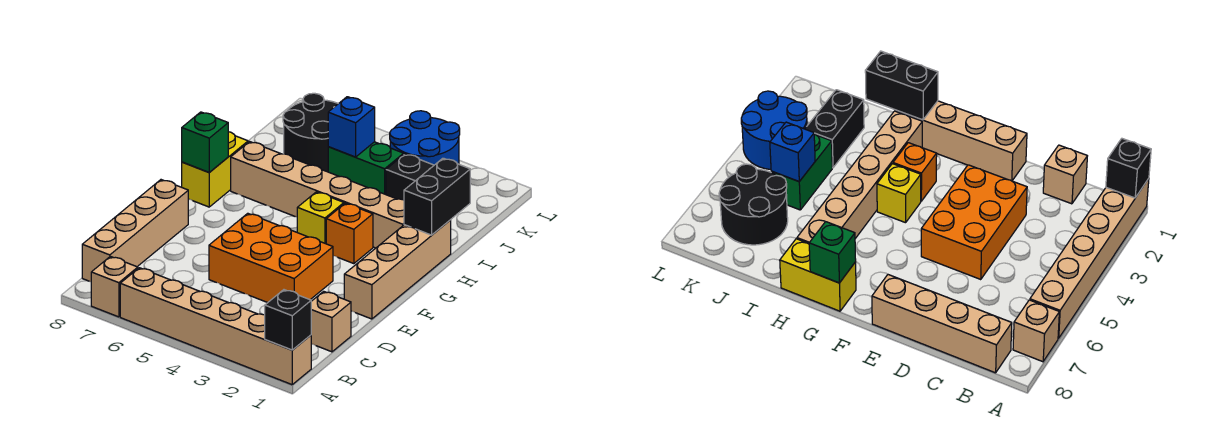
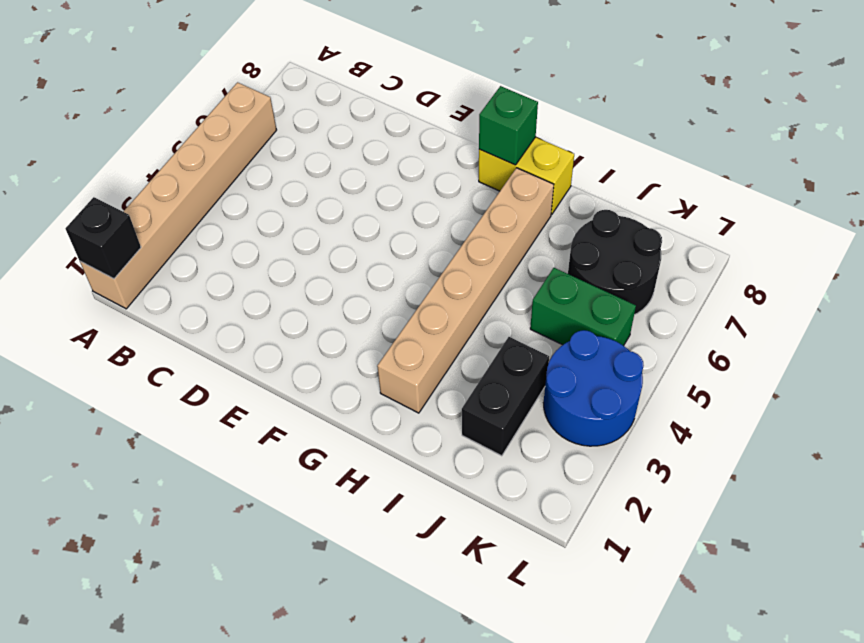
green 1x2 brick [530,268,636,346] -> green 1x2 brick turned to [328,142,404,195]
none -> tan 1x1 brick [91,256,138,317]
none -> tan 1x4 brick [82,180,188,282]
none -> tan 1x1 brick [311,291,351,352]

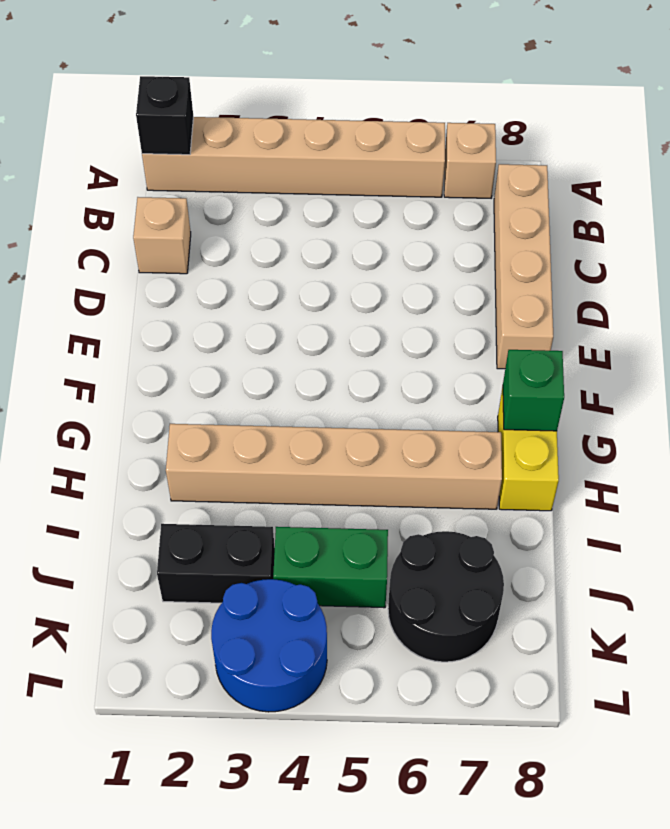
none -> orange 2x3 brick [209,213,333,303]
none -> tan 1x4 brick [344,220,451,319]
none -> orange 1x1 brick [326,203,373,264]

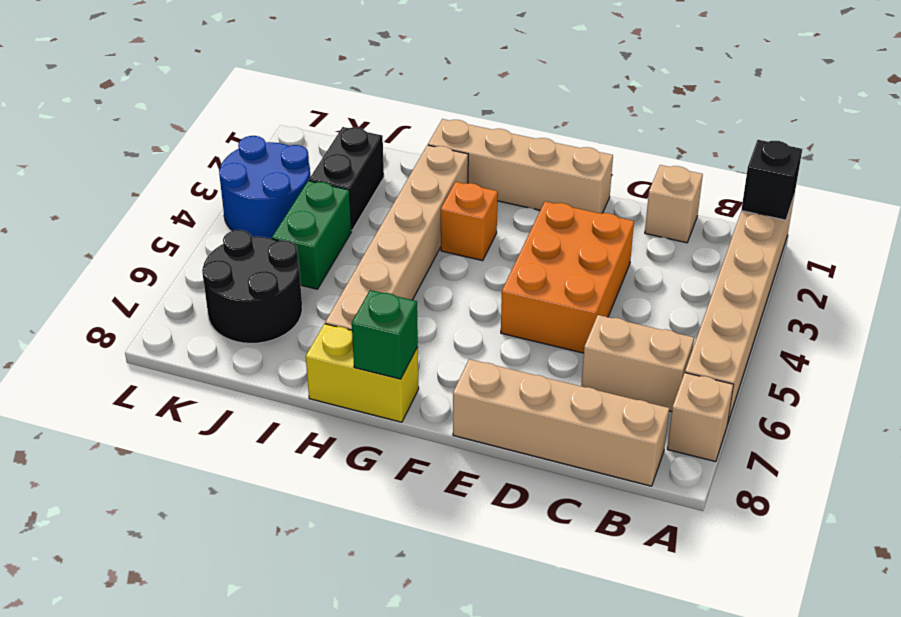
tan 1x2 brick [581,315,694,412] -> none
none -> yellow 1x1 brick [297,192,344,244]
none -> black 1x2 brick [404,158,470,235]
none -> blue 1x1 brick [328,97,375,157]

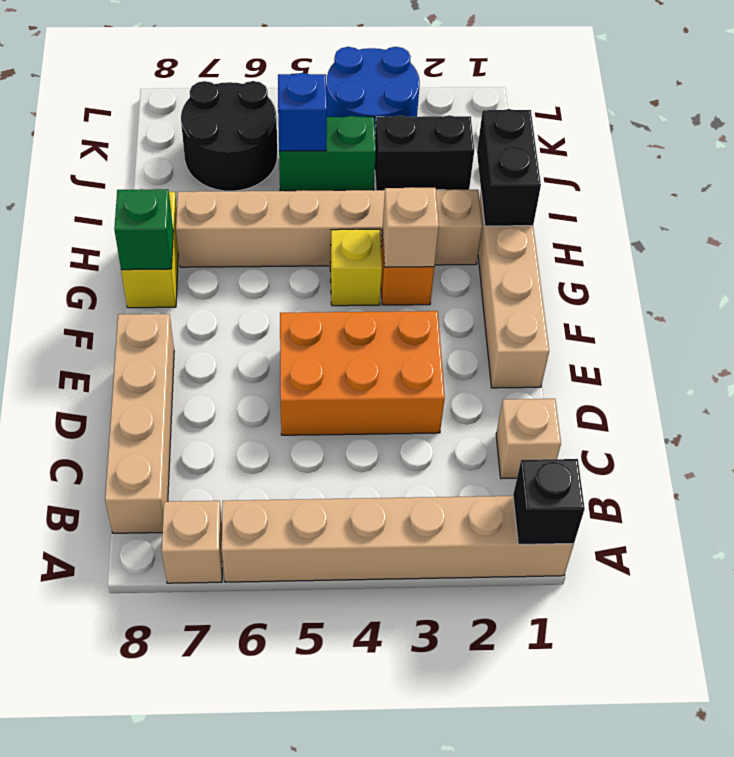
tan 1x1 brick [383,187,439,267] -> none

